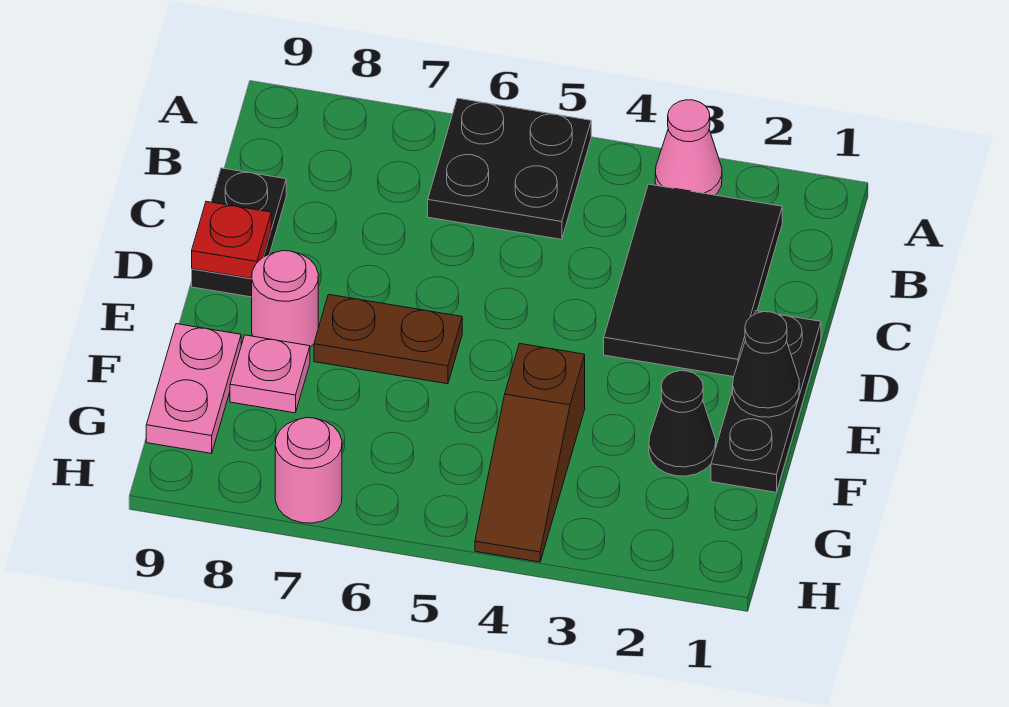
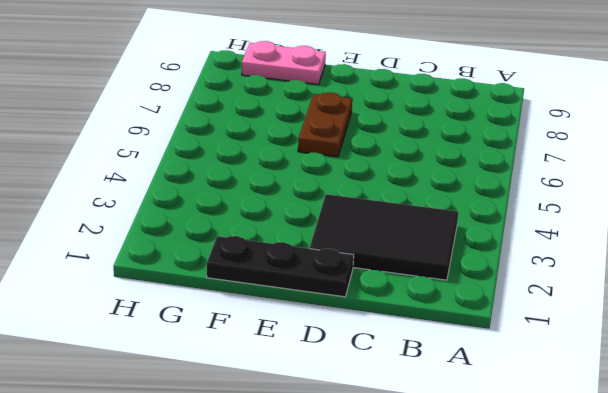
none -> pink 1x1 cone [655,100,722,195]
none -> black 2x2 plate [428,98,591,239]
none -> black 1x2 plate [192,168,286,297]

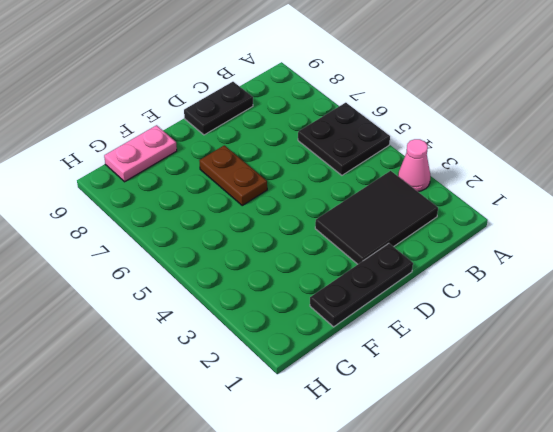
none -> pink 1x1 round brick [252,251,318,347]
none -> black 1x1 cone [649,371,716,476]
none -> brown 1x3 slope [475,344,585,562]

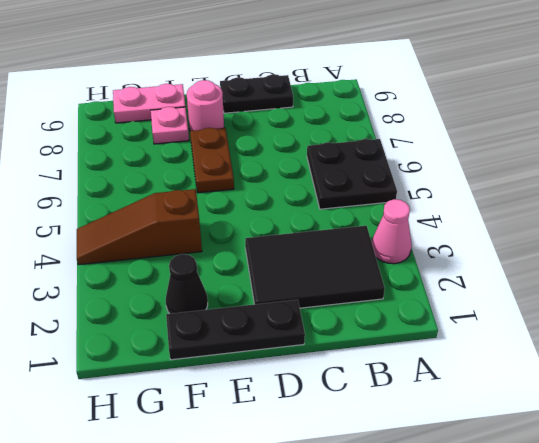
none -> pink 1x1 round brick [275,418,342,523]
none -> red 1x1 plate [192,201,271,279]
none -> black 1x1 cone [733,312,799,417]

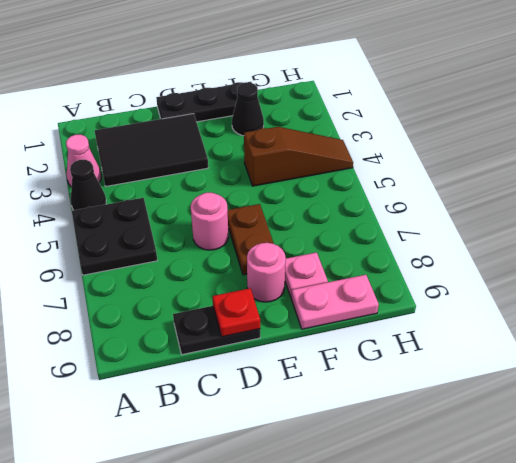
black 1x1 cone [70,160,106,210] -> black 1x1 cone moved to [733,312,799,417]
pink 1x1 round brick [191,193,229,250] -> pink 1x1 round brick moved to [275,418,342,523]

